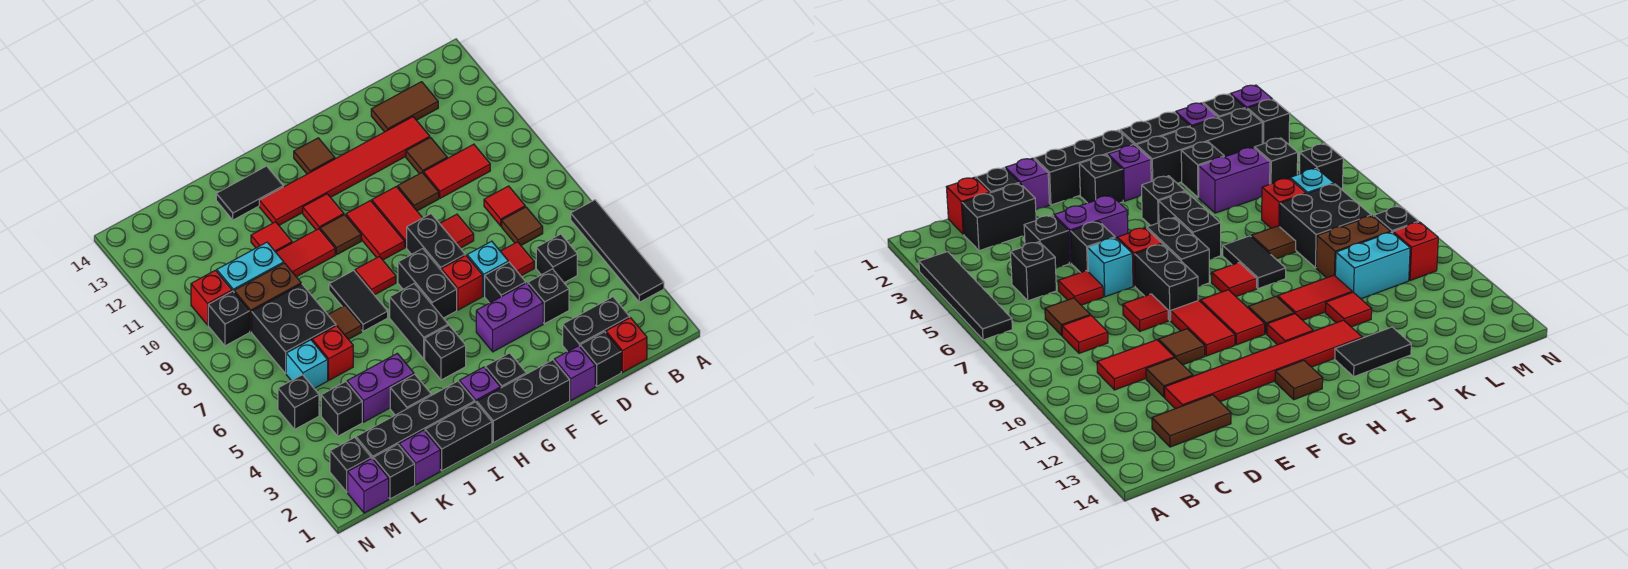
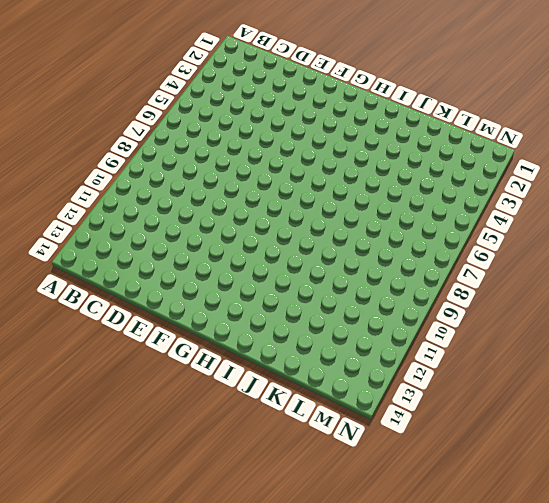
none -> black 1x4 tile [571,200,664,302]
none -> red 1x1 brick [606,318,647,372]
none -> black 1x2 brick [563,297,630,352]
none -> black 1x1 brick [536,234,577,283]

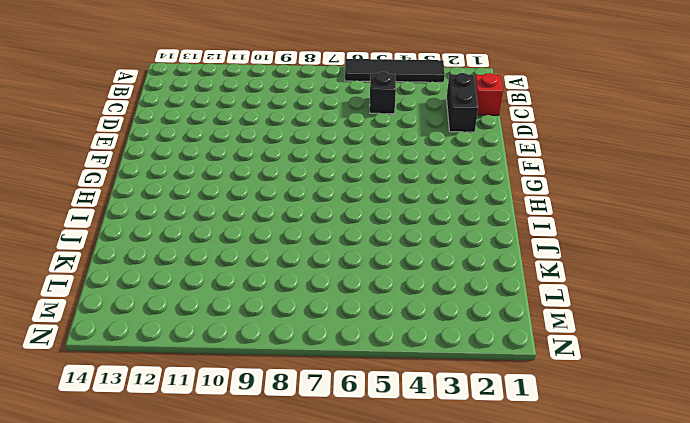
none -> brown 1x1 tile [502,207,543,245]
none -> red 1x1 tile [484,186,525,226]
none -> red 1x2 tile [423,144,490,198]
none -> brown 1x2 tile [371,82,438,132]

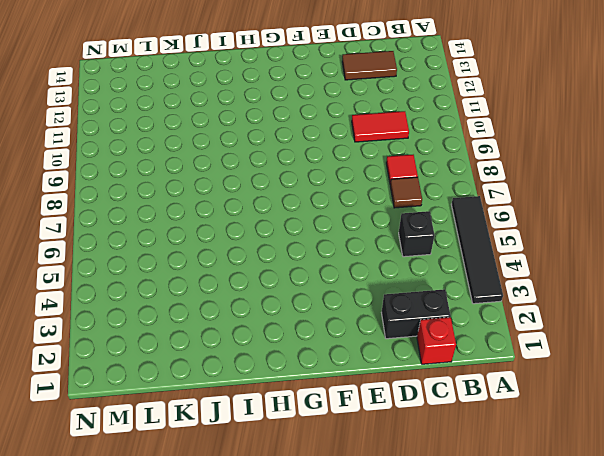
none -> black 1x1 brick [580,332,621,386]
none -> black 1x1 brick [528,269,569,324]
none -> red 1x1 tile [500,242,534,276]
none -> brown 1x1 tile [406,138,447,174]

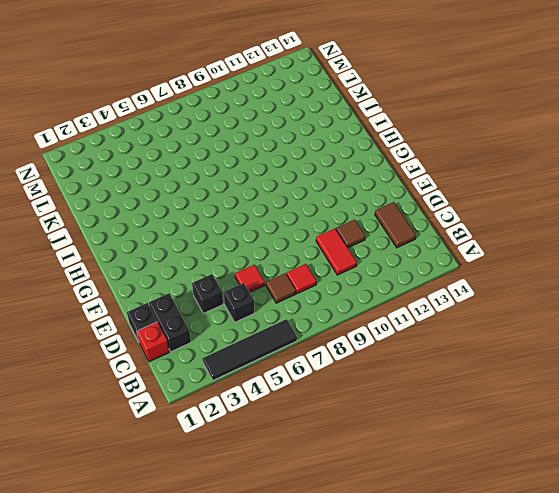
none -> red 1x6 tile [259,117,430,225]
none -> purple 1x1 brick [554,346,595,400]
none -> purple 1x2 brick [476,283,543,352]
none -> black 1x1 brick [485,262,526,303]

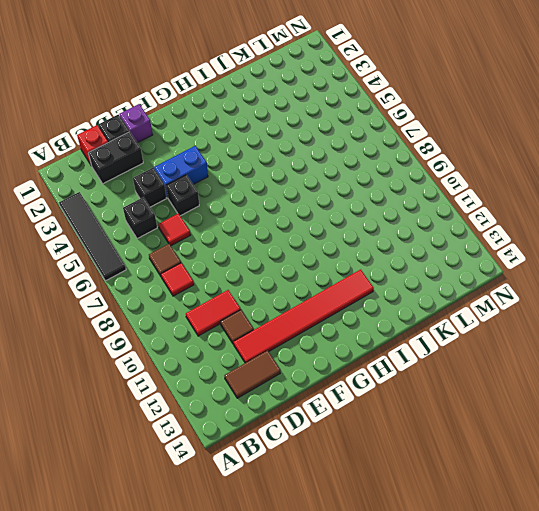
blue 1x2 brick [154,146,208,198] -> purple 1x2 brick [476,283,543,352]
none -> cyan 1x1 brick [467,241,508,296]
none -> red 1x1 tile [440,214,474,248]
none -> brown 1x1 tile [398,173,439,211]
none -> black 1x3 brick [477,360,570,443]

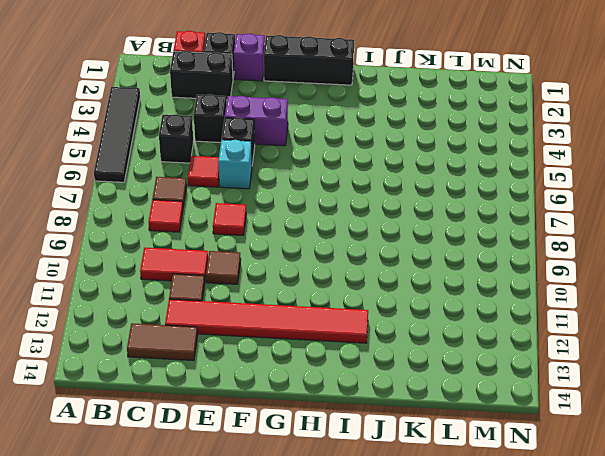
none -> red 1x1 brick [441,255,483,310]
none -> black 1x2 brick [407,214,465,270]
none -> red 1x2 tile [372,187,422,247]
none -> black 1x1 brick [485,353,526,388]

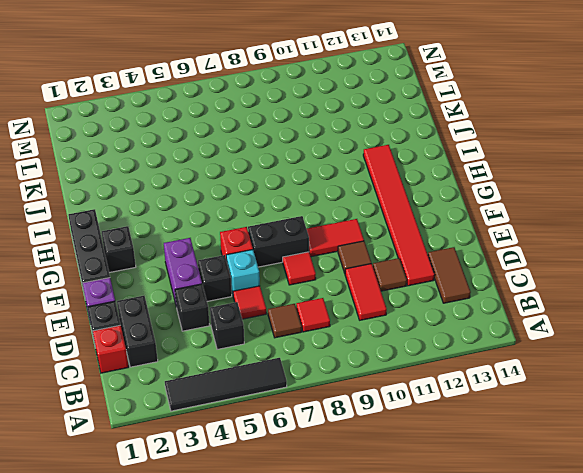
none -> black 1x2 brick [398,249,457,318]
none -> red 1x2 tile [346,201,405,260]
none -> brown 1x1 tile [294,138,335,174]
none -> purple 1x1 brick [459,367,501,403]

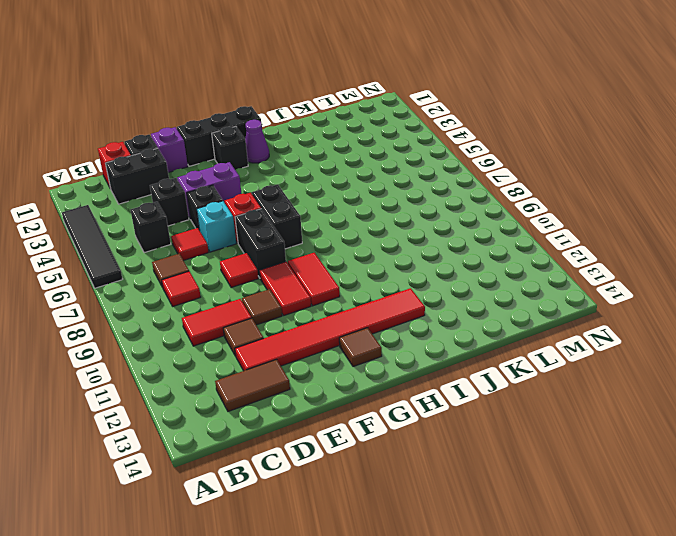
purple 1x1 cone [245,120,269,163] -> purple 1x1 brick [459,367,501,403]
none -> black 1x1 brick [425,325,466,380]
none -> black 1x2 brick [390,284,448,359]
none -> red 1x1 tile [355,256,396,295]
none -> brown 1x1 tile [320,215,361,254]

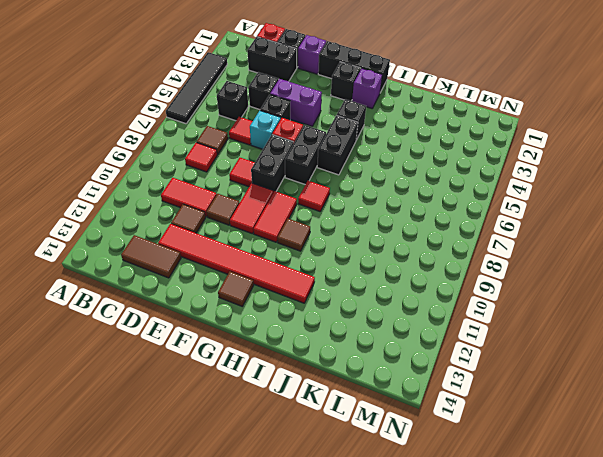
none -> red 1x1 tile [303,194,344,230]
none -> black 1x2 brick [425,402,492,471]
none -> black 1x4 brick [356,381,475,459]
none -> black 1x2 tile [329,271,388,331]

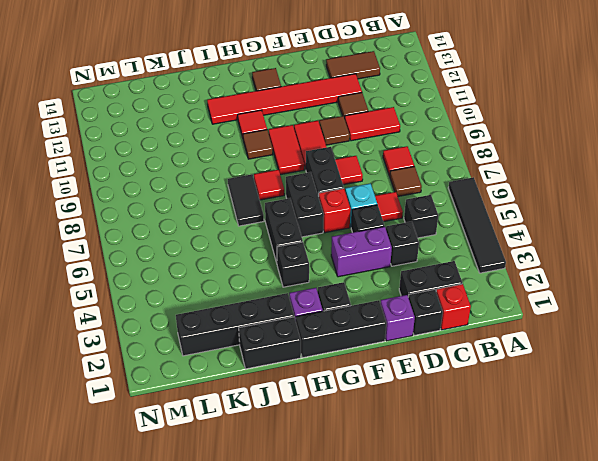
none -> red 1x2 tile [276,229,335,277]
none -> black 1x2 tile [216,166,283,220]
none -> black 1x1 brick [390,374,431,415]
none -> purple 1x2 brick [347,353,414,422]

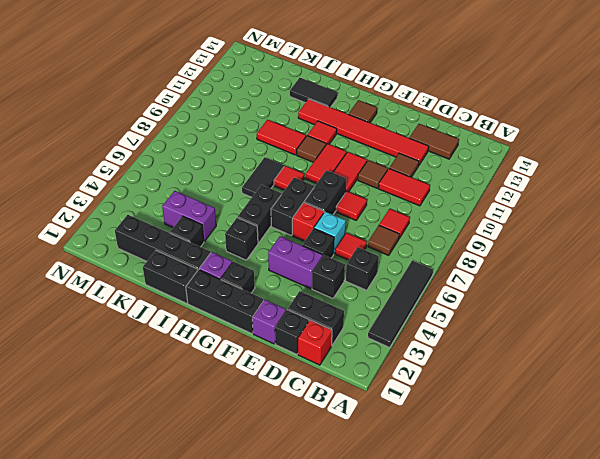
none -> brown 1x1 tile [328,306,362,340]
none -> red 1x1 tile [251,222,292,252]
none -> purple 1x1 brick [399,430,440,485]
none -> red 1x1 brick [312,326,353,380]

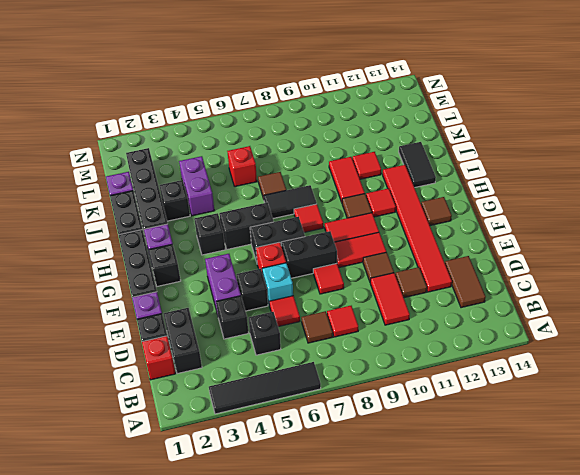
none -> black 2x2 brick [252,284,336,373]
none -> brown 1x2 brick [234,263,301,332]
none -> cyan 1x2 brick [217,242,284,292]
none -> black 1x1 brick [373,444,415,499]

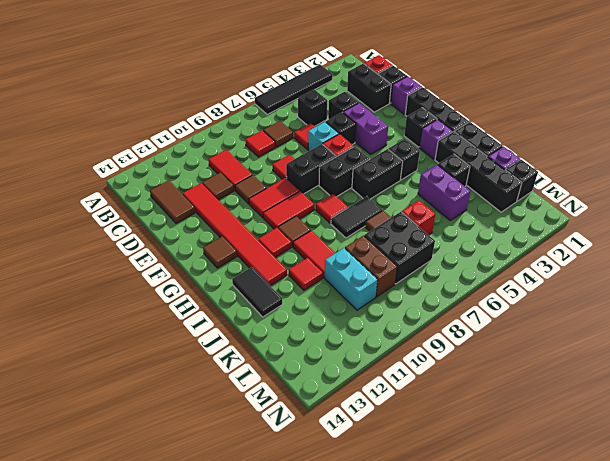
none -> black 1x1 brick [321,382,362,436]
none -> cyan 1x1 brick [286,340,328,388]
none -> purple 1x1 brick [348,458,389,513]
none -> black 1x1 brick [330,437,371,492]

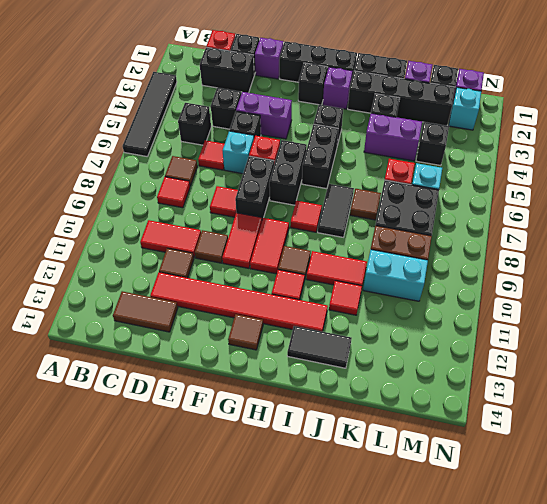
cyan 1x1 brick [449,87,481,130] -> black 1x1 brick [330,437,371,492]
none -> black 1x1 brick [278,375,319,429]
none -> black 1x1 brick [208,291,250,346]
none -> red 1x1 brick [191,270,232,325]

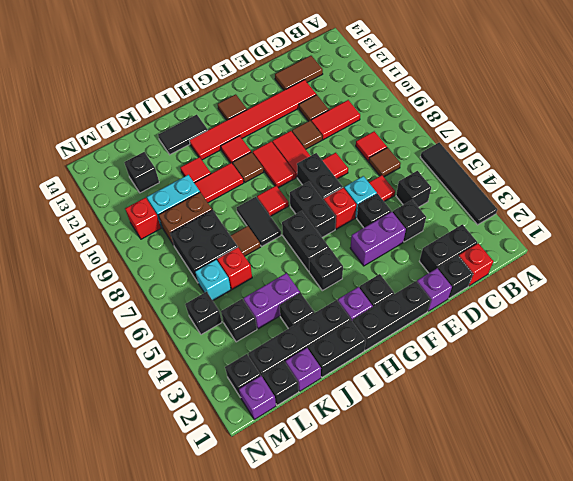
black 1x1 brick [124,152,159,193] -> black 1x1 brick moved to [208,291,250,346]

